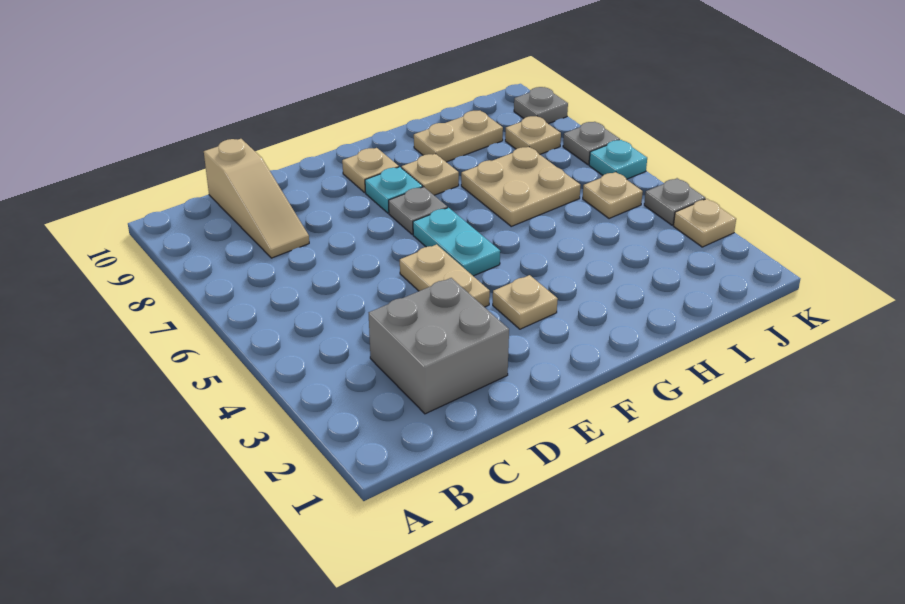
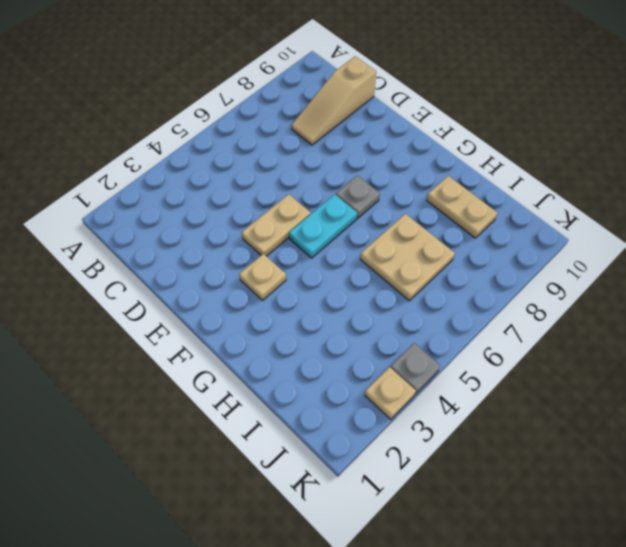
none -> grey 2x2 brick [369,278,509,414]
none -> cyan 1x1 plate [365,167,423,213]
none -> tan 1x1 plate [342,148,399,193]

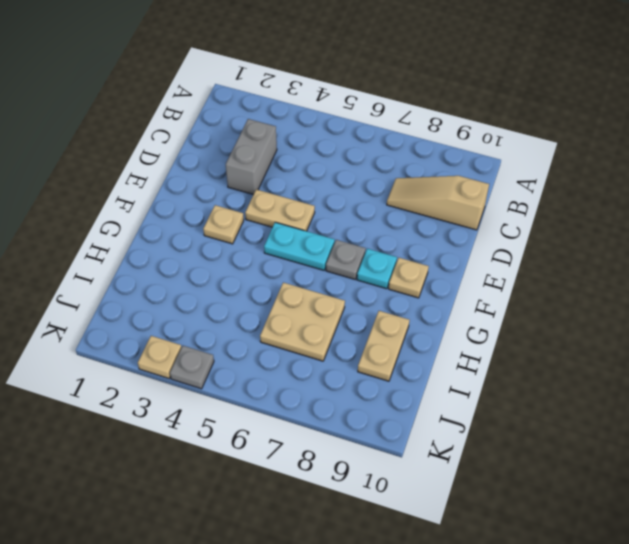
grey 1x2 brick [226,119,277,194] -> grey 2x2 brick [369,278,509,414]
none -> tan 1x1 plate [402,154,459,195]
none -> tan 1x1 plate [583,172,643,219]
none -> tan 1x1 plate [505,116,561,154]

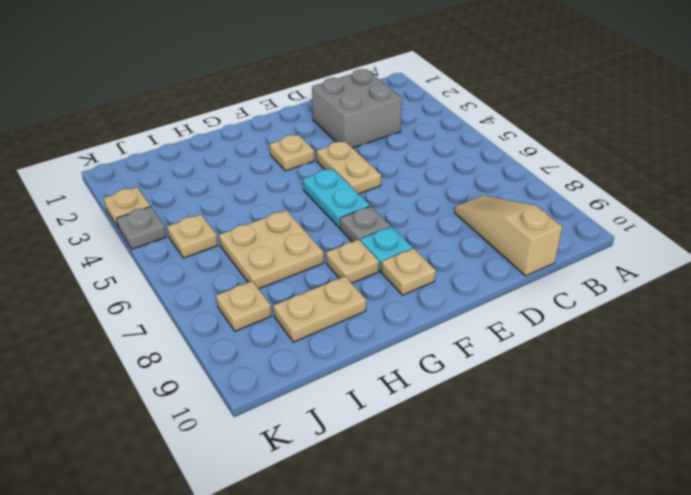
none -> cyan 1x1 plate [589,140,647,179]
none -> grey 1x1 plate [563,122,620,165]
none -> grey 1x1 plate [514,87,568,124]

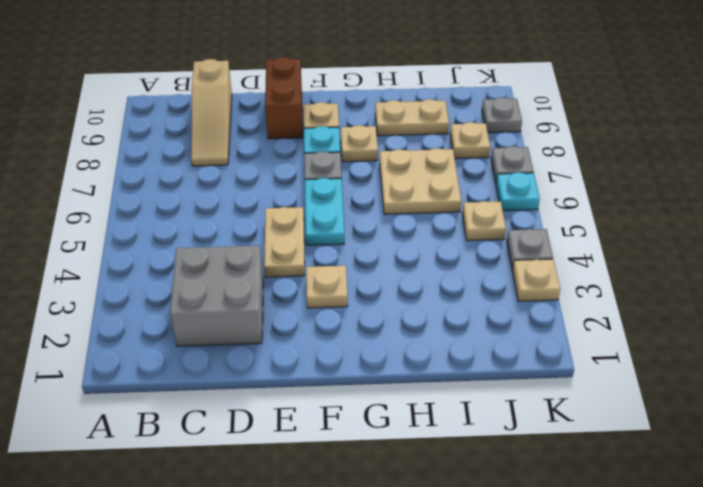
brown 1x2 brick [265,57,303,139] -> none

